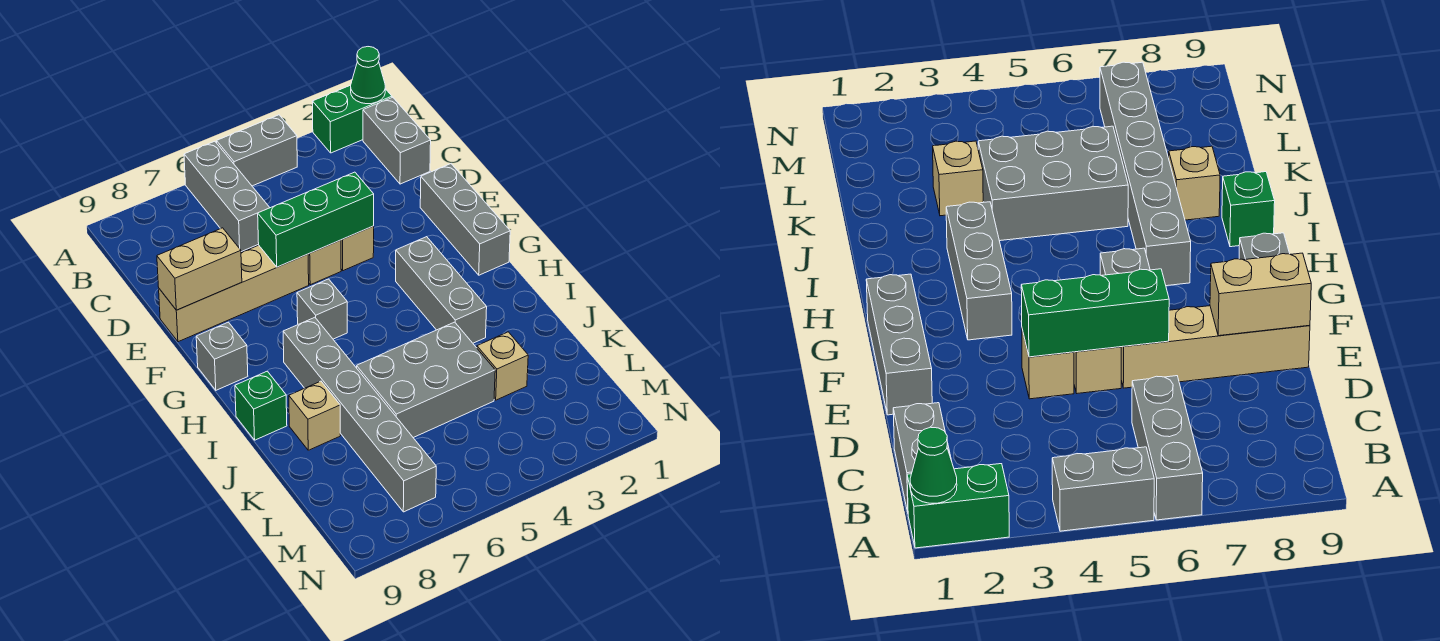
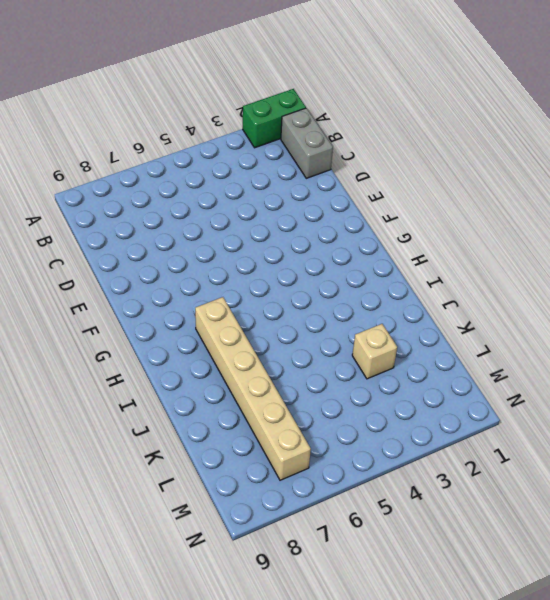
tan 1x6 brick [195,297,311,480] -> grey 1x6 brick [283,317,436,512]
none -> grey 1x2 brick [217,115,297,186]
none -> grey 1x3 brick [184,141,270,252]
none -> grey 1x3 brick [420,164,510,275]

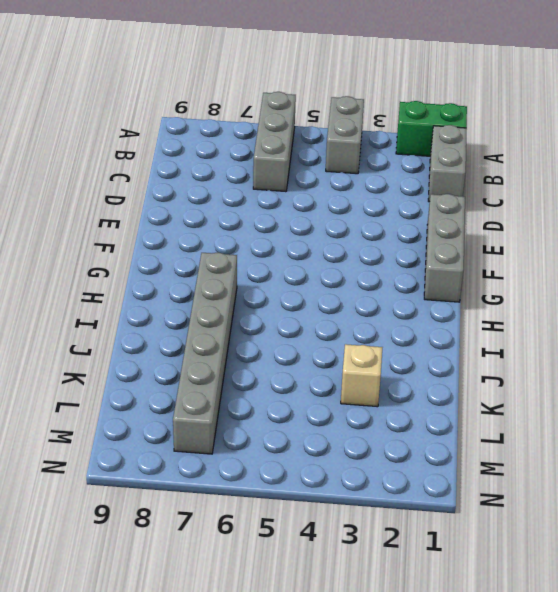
grey 1x2 brick [326,96,364,174] -> grey 1x2 brick turned to [217,115,297,186]
none -> tan 1x1 brick [341,226,374,271]
none -> tan 1x1 brick [308,240,341,285]
none -> tan 1x4 brick [159,245,309,342]

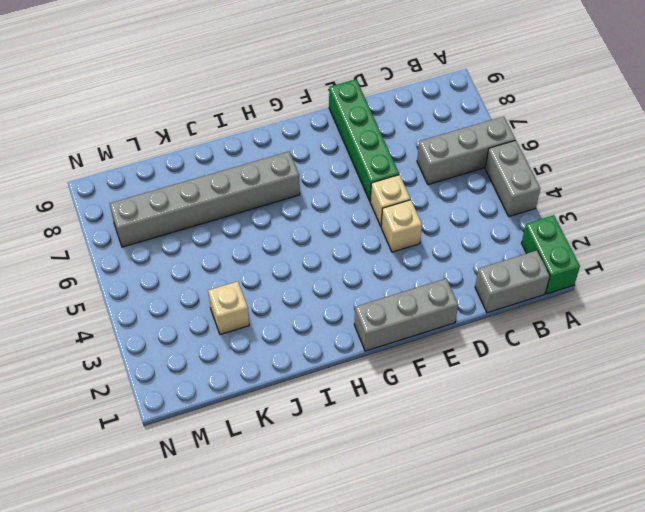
green 1x4 brick [329,79,399,201] -> tan 1x4 brick [159,245,309,342]
none -> grey 1x3 brick [396,237,487,343]
none -> grey 1x1 brick [297,279,347,339]
none -> grey 1x1 brick [196,322,248,390]

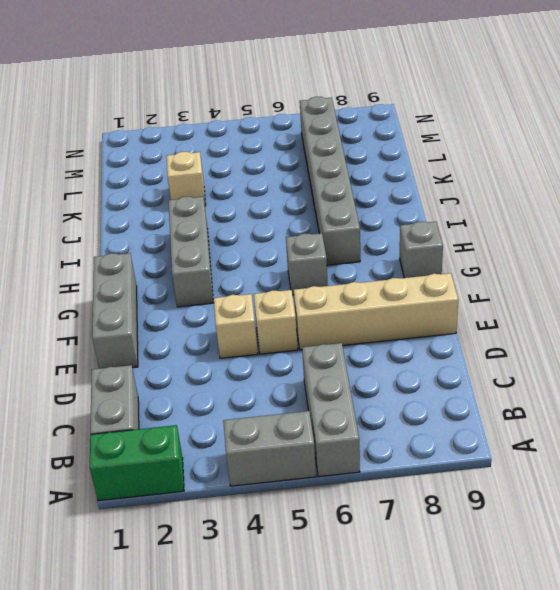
none -> green 1x1 brick [235,371,287,440]
none -> grey 2x3 brick [357,322,495,438]
none -> tan 1x1 brick [289,381,341,450]

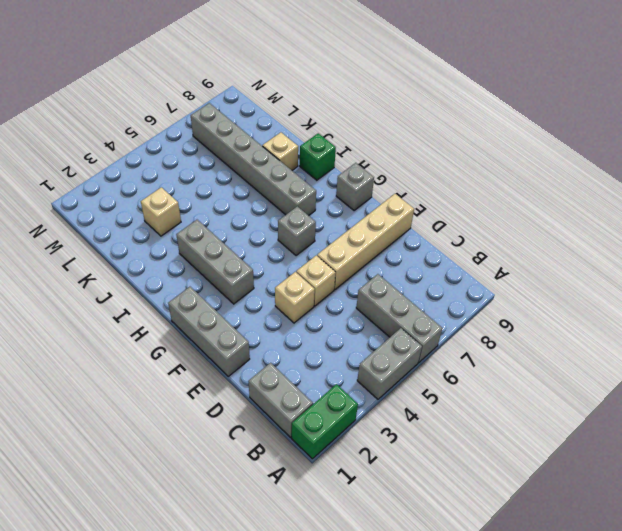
none -> grey 2x3 brick [357,322,495,438]
none -> green 1x1 cone [351,47,385,104]
none -> green 1x3 brick [258,172,374,267]

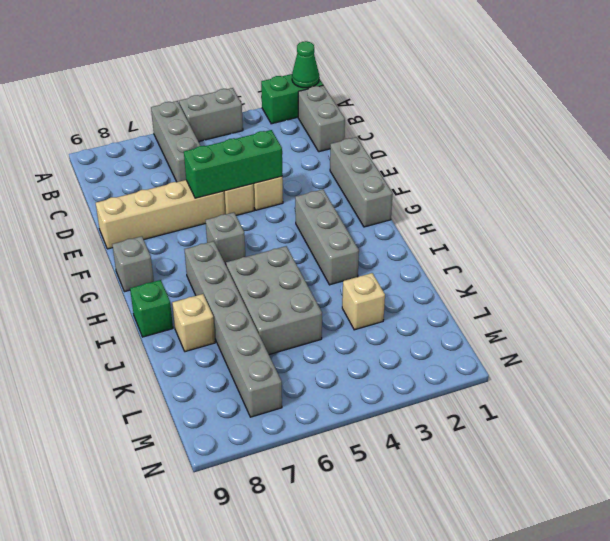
grey 2x3 brick [226,246,322,355] -> grey 2x3 brick turned to [357,322,495,438]
none -> tan 1x2 brick [157,228,242,310]

